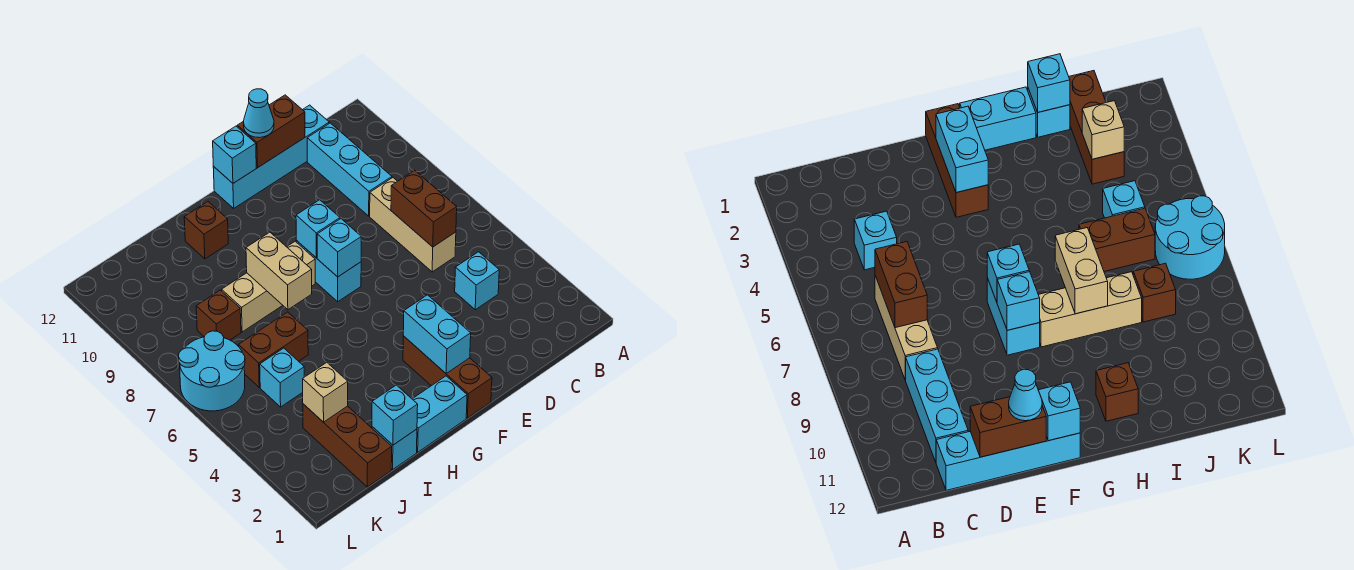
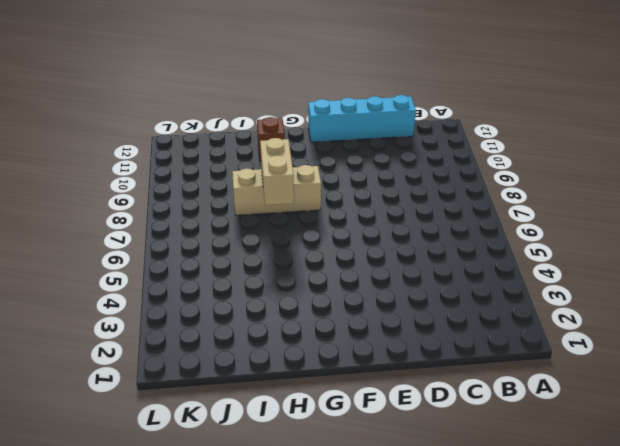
none -> cyan 1x1 brick [455,252,499,310]
none -> tan 1x3 brick [370,178,456,272]
none -> cyan 1x3 brick [307,123,392,216]

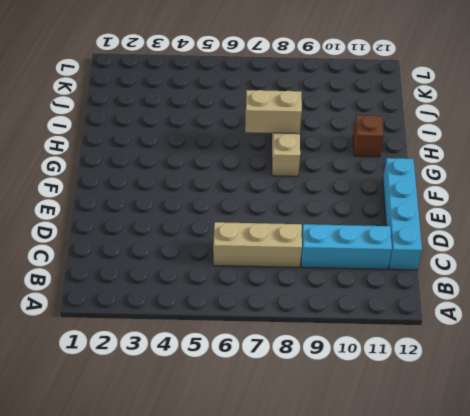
none -> cyan 1x1 brick [455,252,499,310]
none -> brown 1x3 brick [403,336,492,418]
none -> cyan 1x2 brick [296,240,361,302]

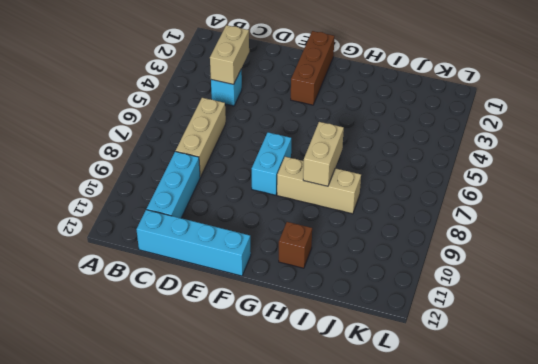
tan 1x2 brick [210,25,249,84] -> none
none -> cyan 1x2 brick [413,376,467,452]
none -> cyan 1x1 brick [372,427,417,469]
none -> brown 1x2 brick [238,312,308,387]

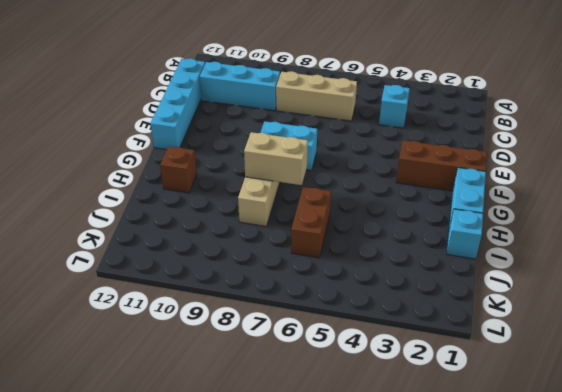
none -> brown 1x3 brick [303,404,392,487]
none -> cyan 1x1 brick [260,348,304,407]
none -> brown 1x1 brick [196,290,241,340]

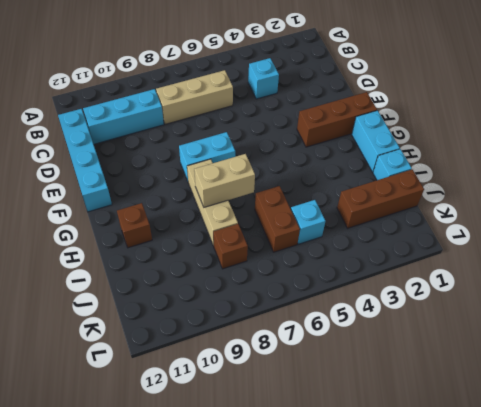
none -> cyan 2x2 round brick [179,331,245,411]
none -> brown 1x2 brick [391,170,457,247]
none -> brown 1x2 brick [237,95,305,167]

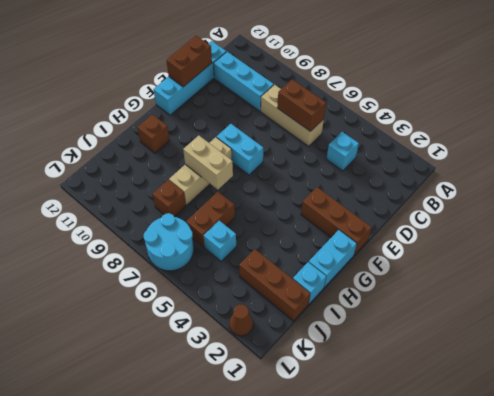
brown 1x1 cone [230,304,253,336] -> none
none -> cyan 1x2 brick [403,295,471,373]
none -> cyan 1x1 brick [317,219,361,277]
none -> cyan 1x1 brick [296,200,340,258]

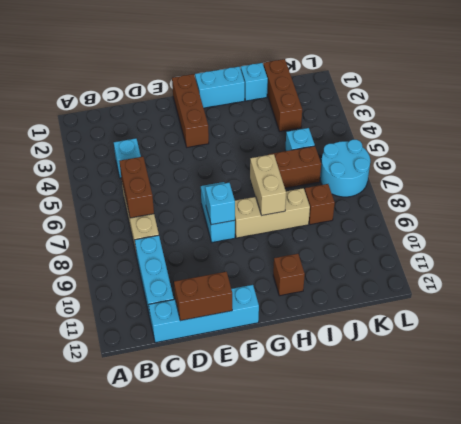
none -> cyan 1x2 brick [403,295,471,373]
none -> cyan 1x1 brick [317,219,361,277]
none -> cyan 1x1 brick [213,126,256,183]

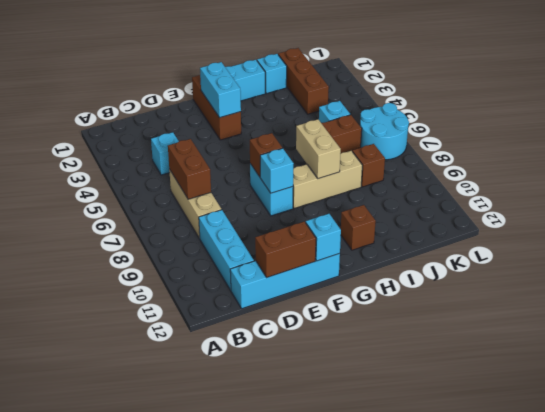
brown 1x1 brick [250,133,282,177] -> cyan 1x1 brick [317,219,361,277]
none -> cyan 1x1 brick [372,385,418,445]
none -> tan 1x1 brick [303,363,348,422]
none -> cyan 1x1 cone [244,89,274,138]

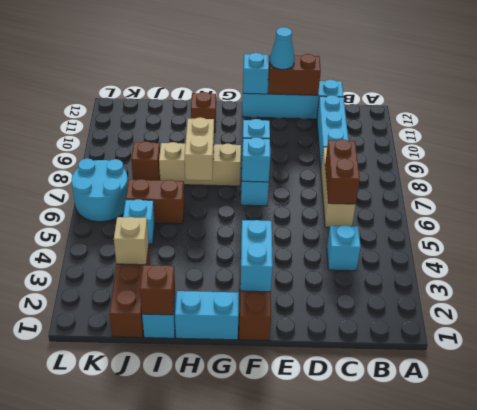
brown 1x1 brick [140,265,175,315] -> cyan 1x1 brick [372,385,418,445]

